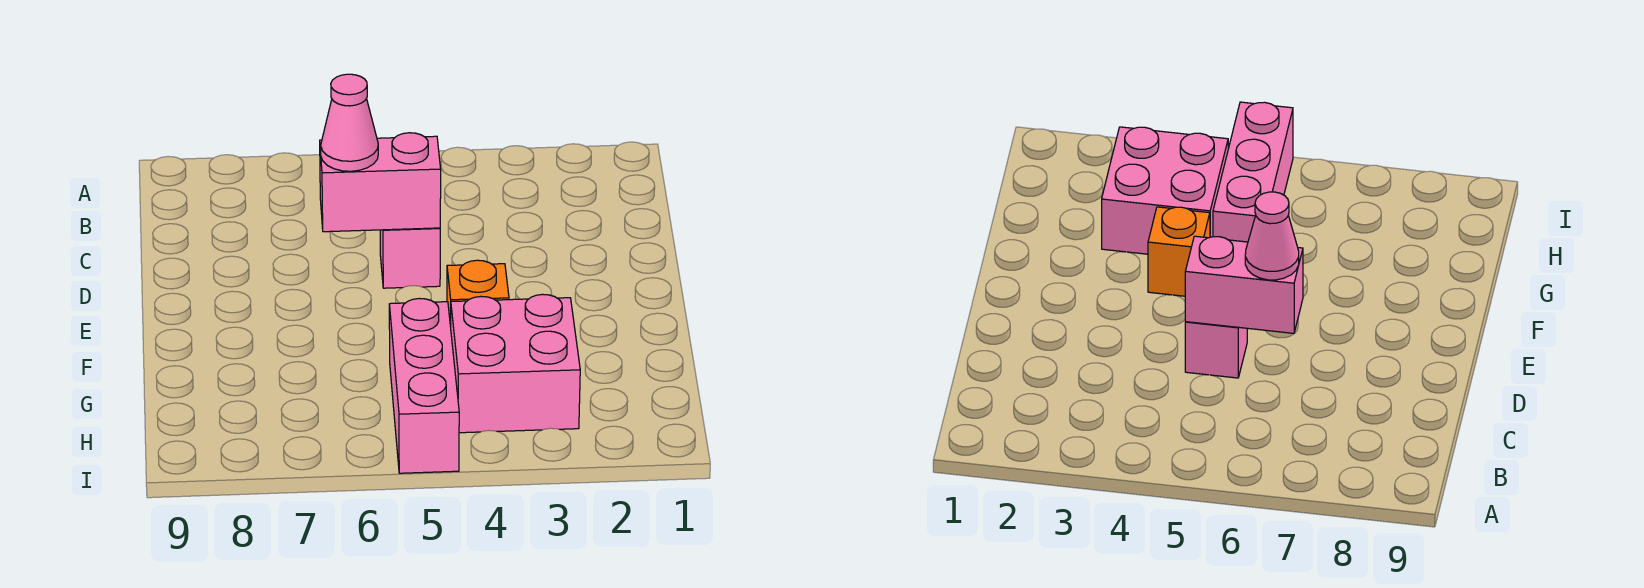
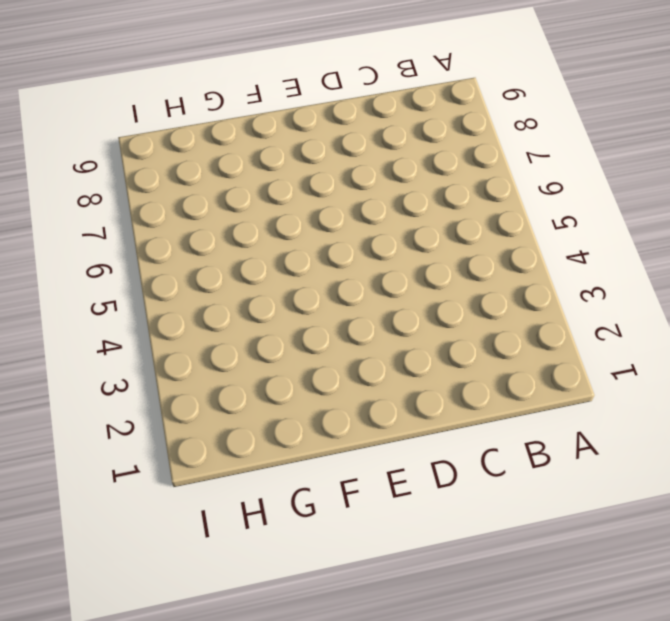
none -> pink 1x1 brick [380,228,440,288]
none -> orange 1x1 brick [447,260,509,327]

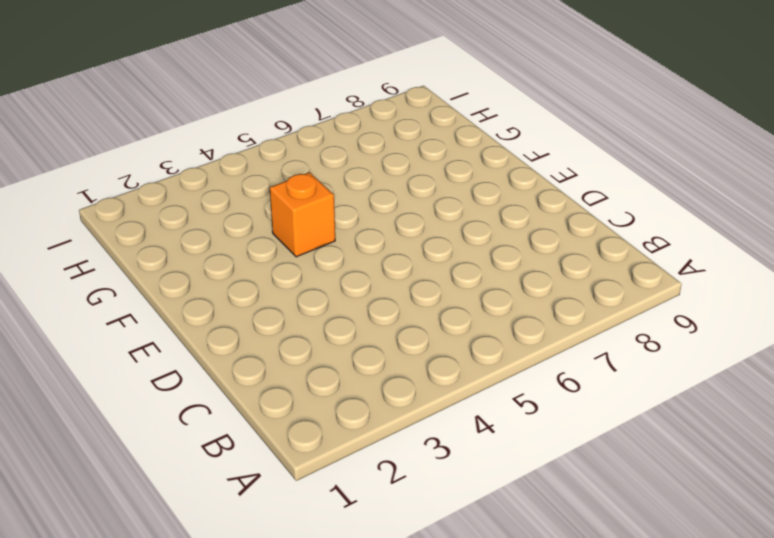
none -> pink 1x1 brick [380,228,440,288]
none -> pink 2x2 brick [451,294,580,433]

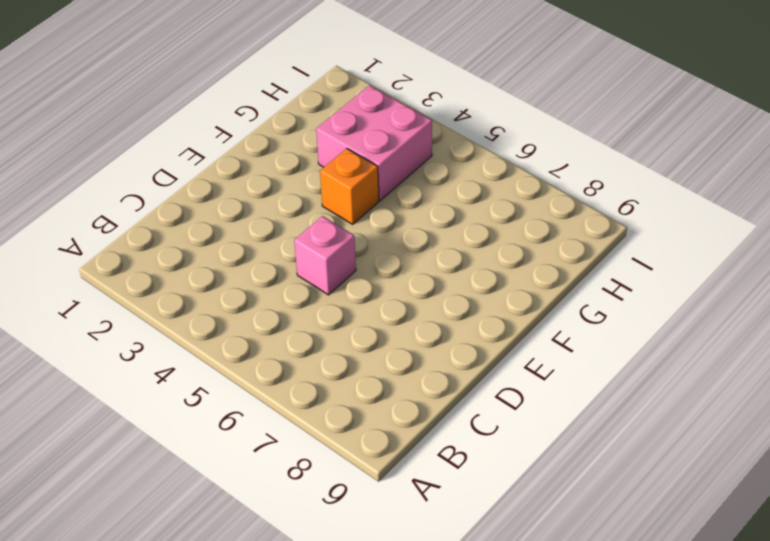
none -> pink 1x3 brick [389,298,459,473]
none -> pink 1x2 brick [320,133,441,232]

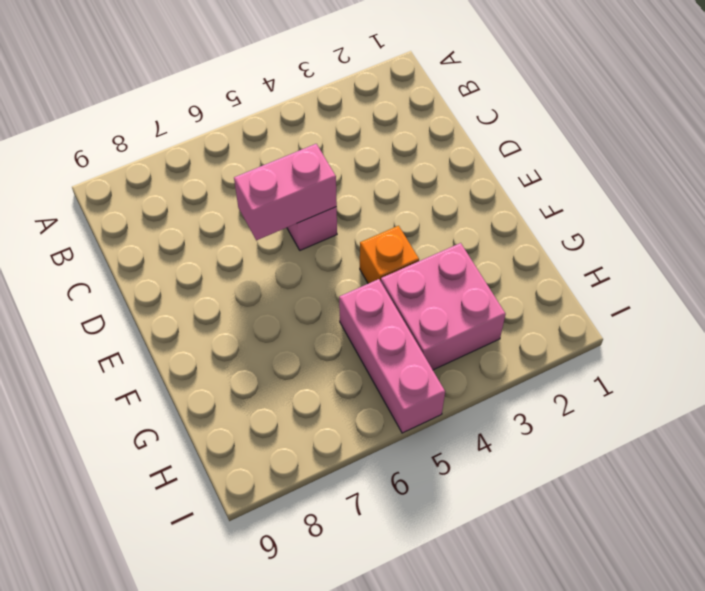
none -> pink 1x1 cone [321,74,378,171]

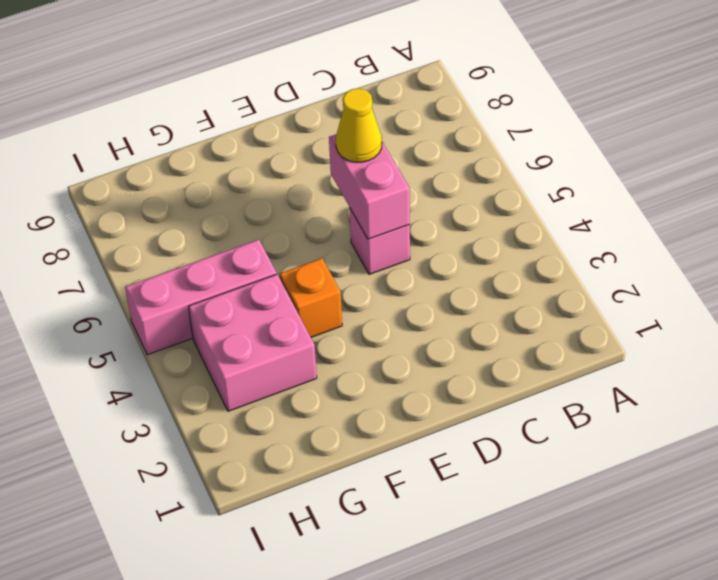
yellow 1x1 cone [336,88,382,162] -> pink 1x1 cone [321,74,378,171]

